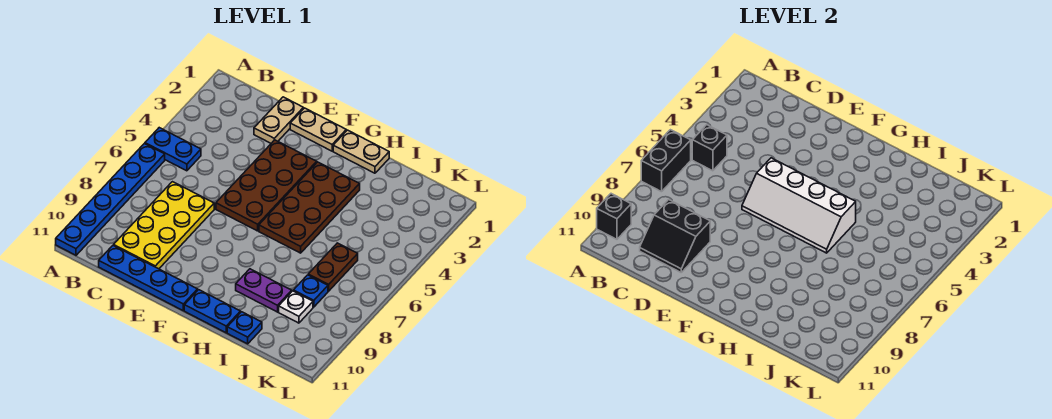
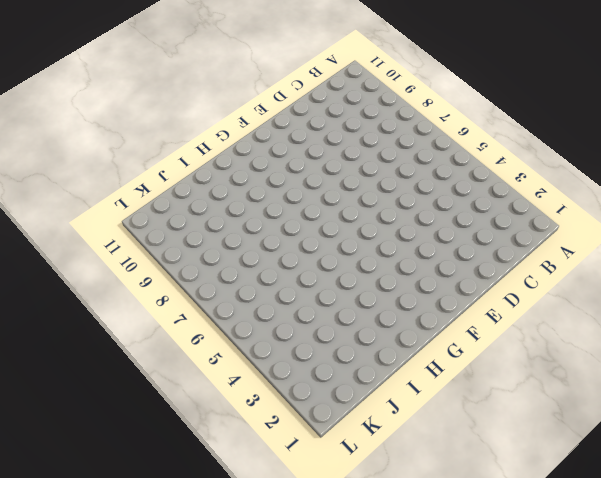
none -> blue 1x2 plate [145,128,201,171]
none -> blue 1x6 plate [56,144,165,255]
none -> yellow 2x4 plate [114,182,214,269]

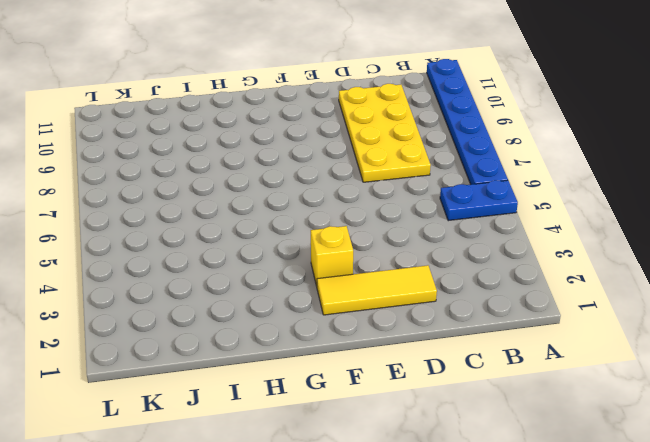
yellow 1x3 tile [317,265,437,315] -> tan 1x2 plate [254,97,303,143]
yellow 1x1 brick [311,226,353,286] -> brown 2x4 plate [216,140,317,231]
none -> blue 1x4 plate [99,245,198,310]
none -> tan 1x2 plate [290,108,346,151]
none -> tan 1x2 plate [333,130,389,173]

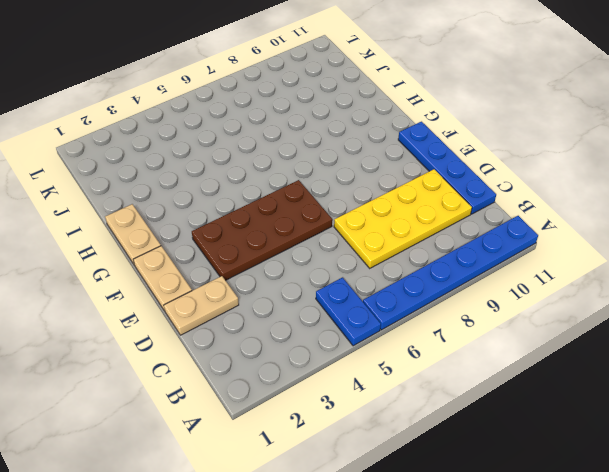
none -> brown 2x4 plate [259,162,360,253]
none -> blue 1x2 plate [184,290,240,333]
none -> purple 1x2 plate [236,269,292,312]

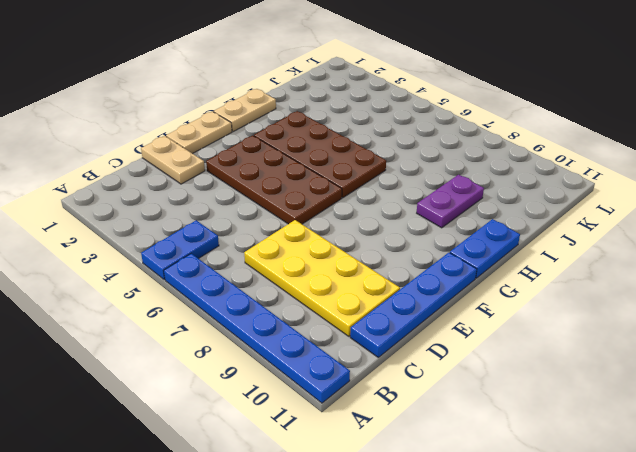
none -> blue 1x1 plate [227,312,262,344]
none -> brown 1x2 plate [308,243,358,291]
none -> blue 1x1 plate [293,275,328,307]

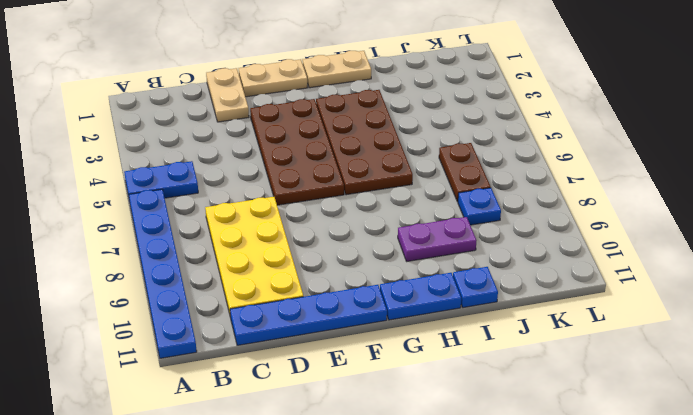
none -> white 1x1 plate [279,291,313,323]
none -> black 1x2 brick [641,130,691,192]
none -> black 1x1 brick [597,194,631,239]

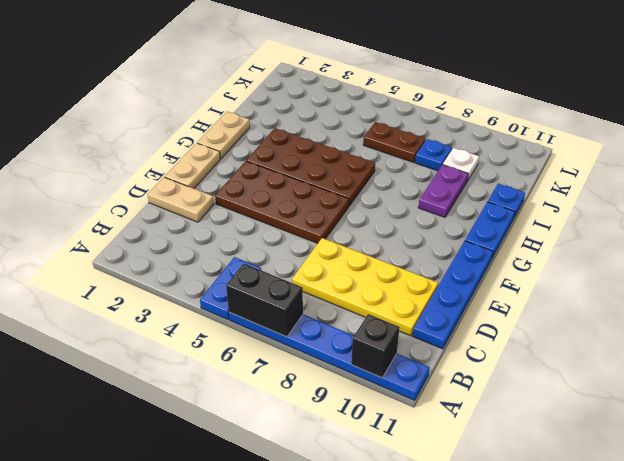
none -> black 1x1 brick [692,125,727,171]
none -> black 2x2 slope [640,200,710,272]
none -> white 2x4 slope [742,158,856,253]

